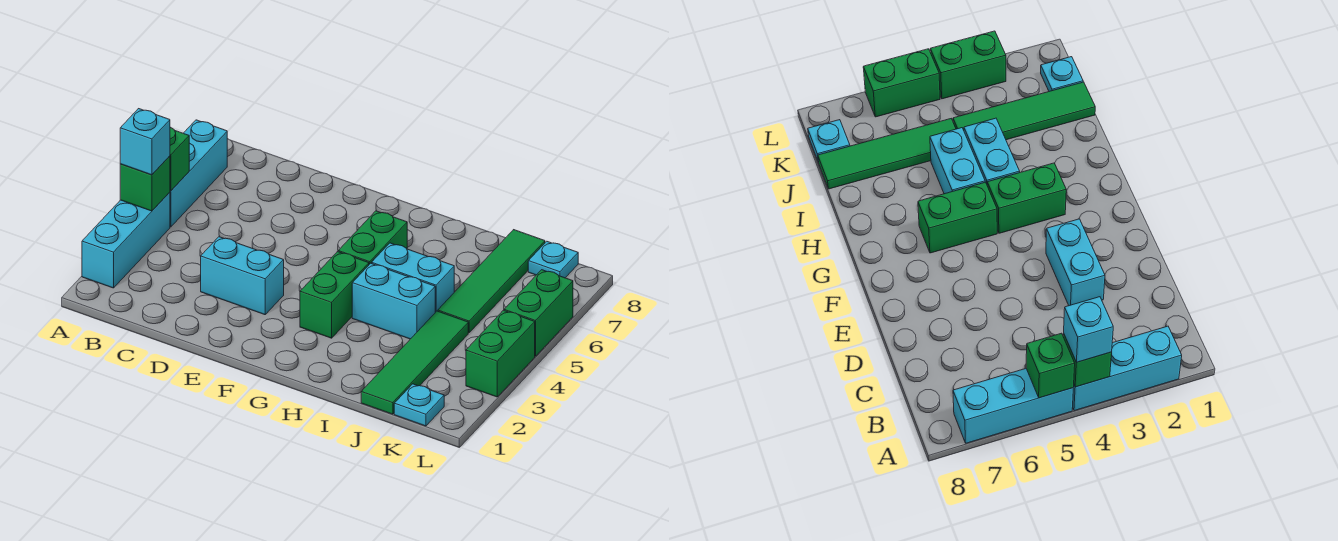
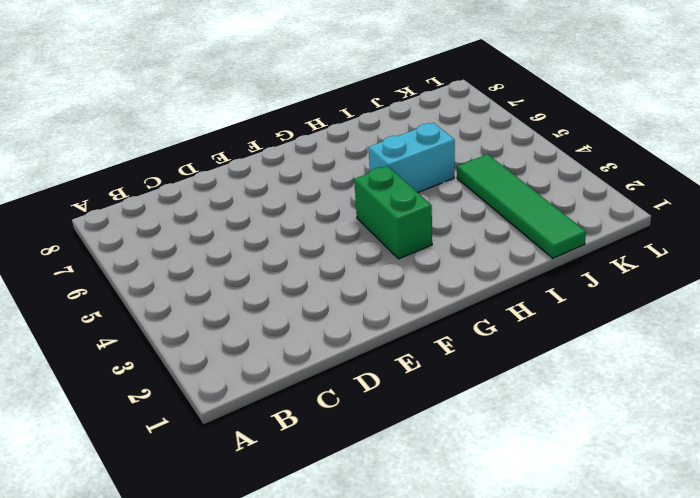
none -> cyan 1x3 brick [82,192,170,288]
none -> cyan 1x3 brick [170,120,227,227]
none -> cyan 1x2 brick [201,237,284,315]

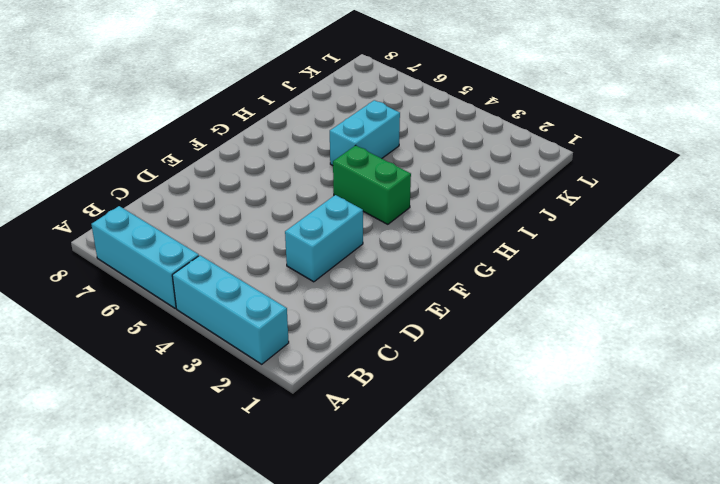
none -> green 1x2 brick [338,211,407,264]
none -> cyan 1x2 brick [352,263,435,339]
none -> green 1x4 tile [361,311,468,414]

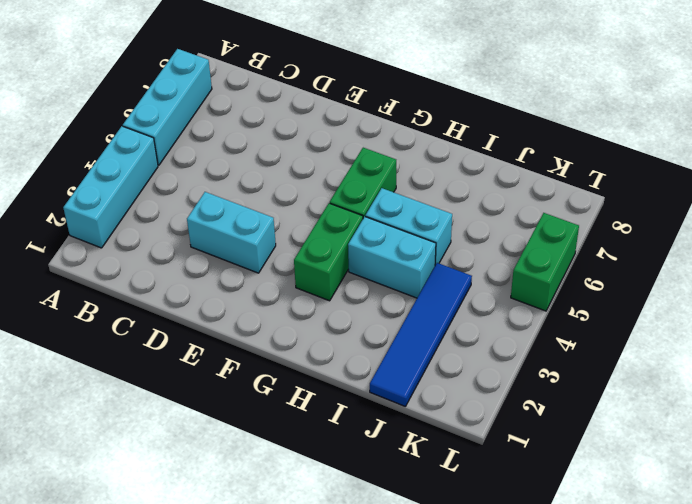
blue 1x4 tile [370,263,472,407] -> green 1x4 tile [361,311,468,414]
none -> green 1x4 tile [438,230,545,333]
none -> cyan 1x1 plate [394,384,444,426]
none -> cyan 1x1 plate [528,241,578,278]

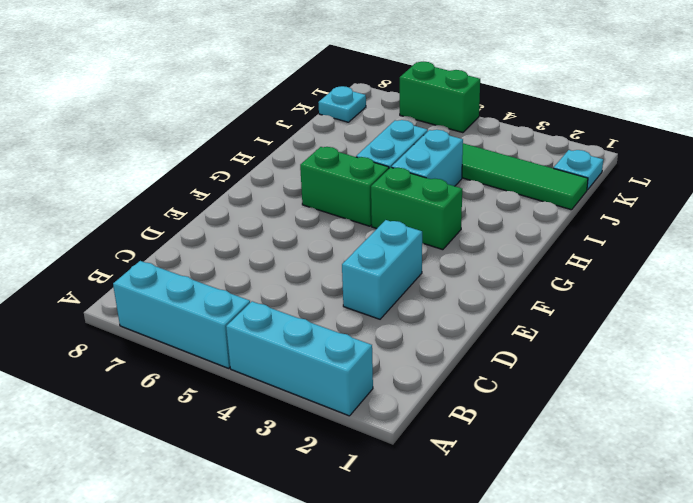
none -> green 1x4 tile [438,230,545,333]
none -> green 1x2 brick [466,310,535,397]
none -> green 1x1 brick [120,156,170,211]

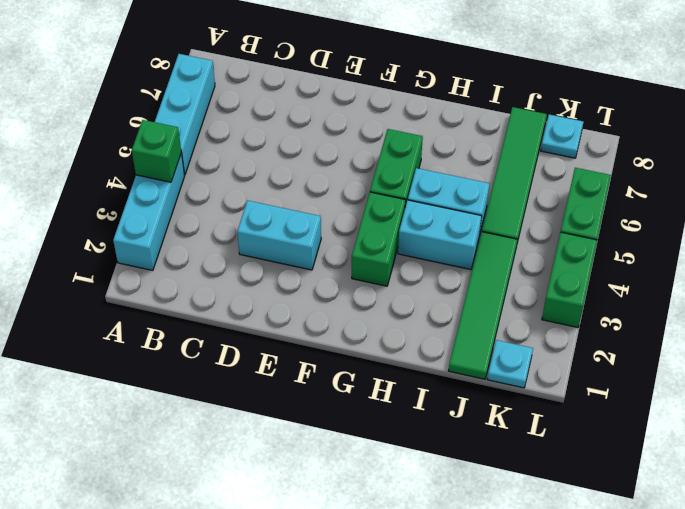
none -> green 1x1 brick [170,127,189,191]
none -> cyan 1x1 brick [120,109,170,175]

